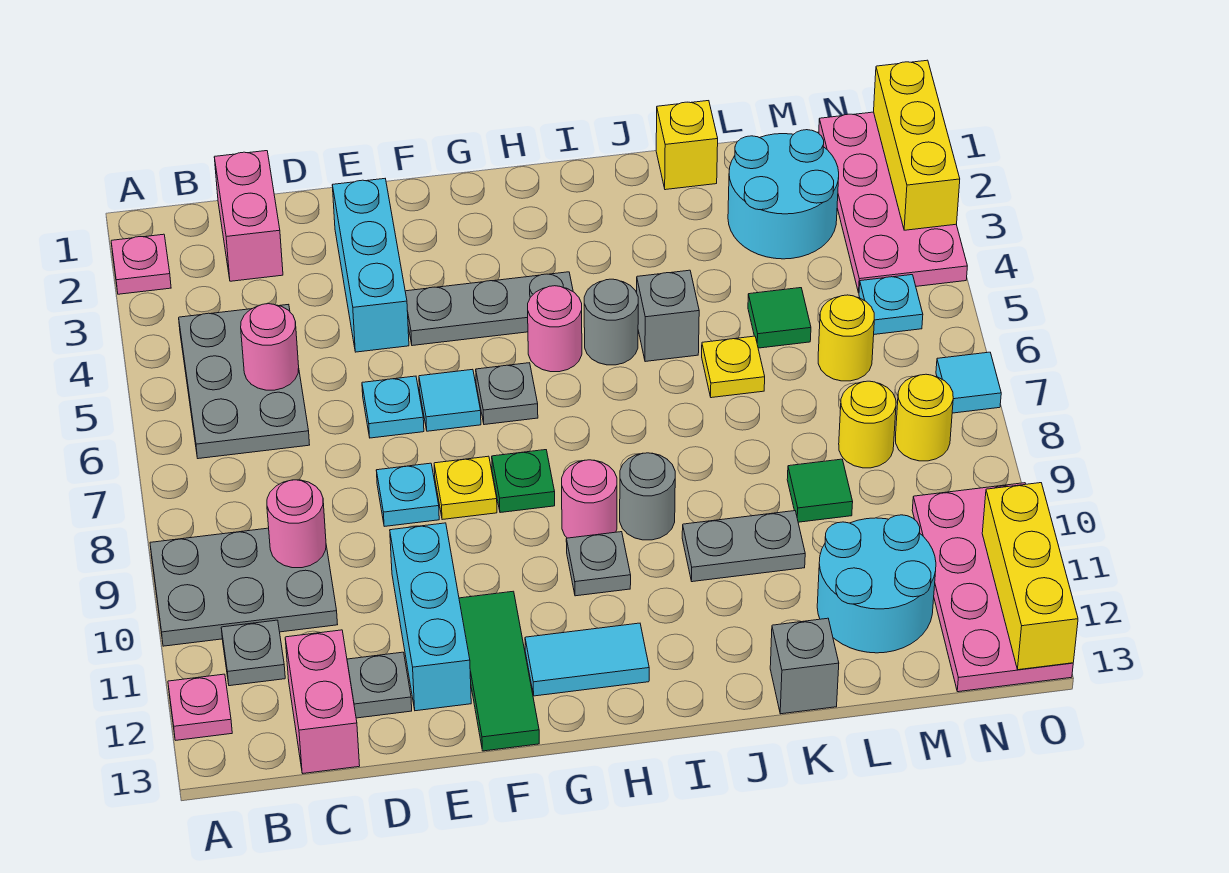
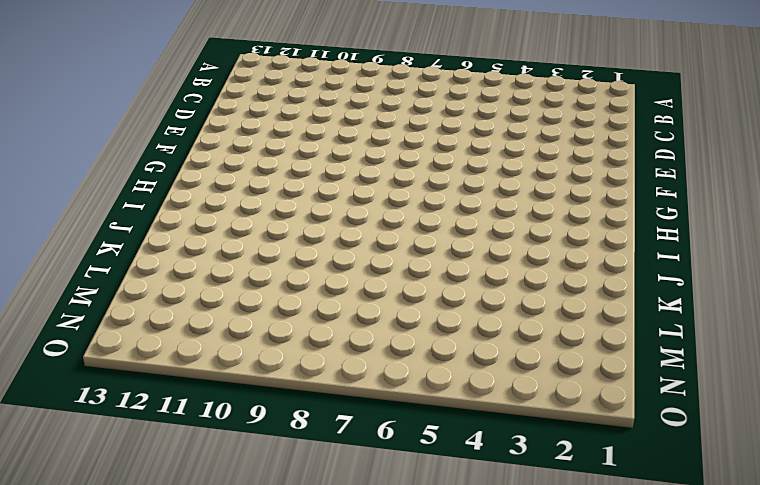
none -> pink 1x1 plate [111,234,171,294]
none -> grey 2x3 plate [150,528,338,646]
none -> pink 1x1 plate [168,674,232,740]
none -> grey 2x3 plate [179,304,310,459]

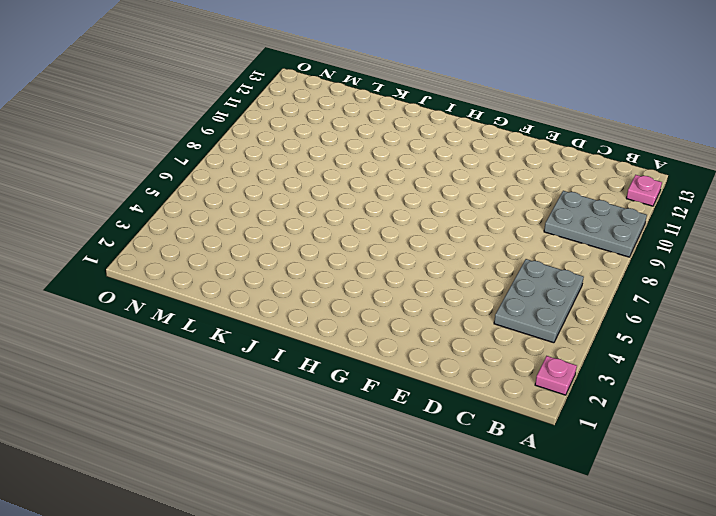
none -> grey 1x1 plate [221,620,285,686]
none -> pink 1x2 brick [214,151,283,281]
none -> pink 1x2 brick [285,630,360,773]
none -> grey 1x1 plate [347,652,412,718]

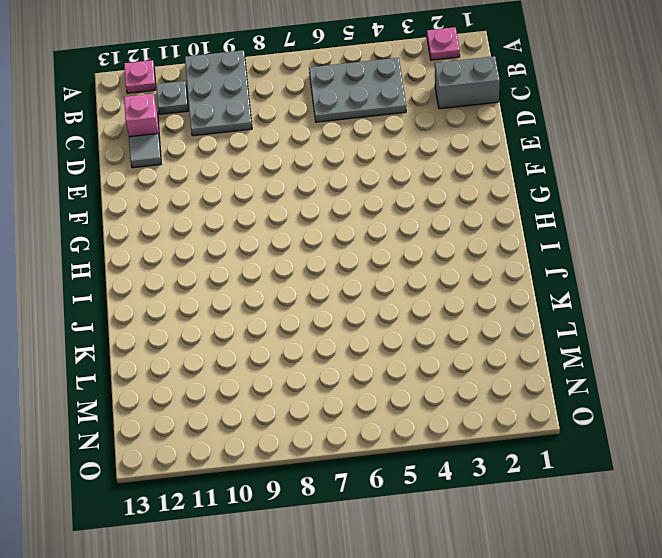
grey 1x2 brick [435,56,500,109] -> pink 1x2 brick [214,151,283,281]
pink 1x1 brick [124,94,160,138] -> pink 1x2 brick [285,630,360,773]
grey 1x1 tile [129,134,161,168] -> grey 1x1 plate [347,652,412,718]
none -> cyan 1x3 brick [332,179,409,352]
none -> cyan 1x1 plate [362,376,424,438]
none -> cyan 1x1 plate [376,463,439,526]
none -> cyan 1x3 brick [390,523,471,711]

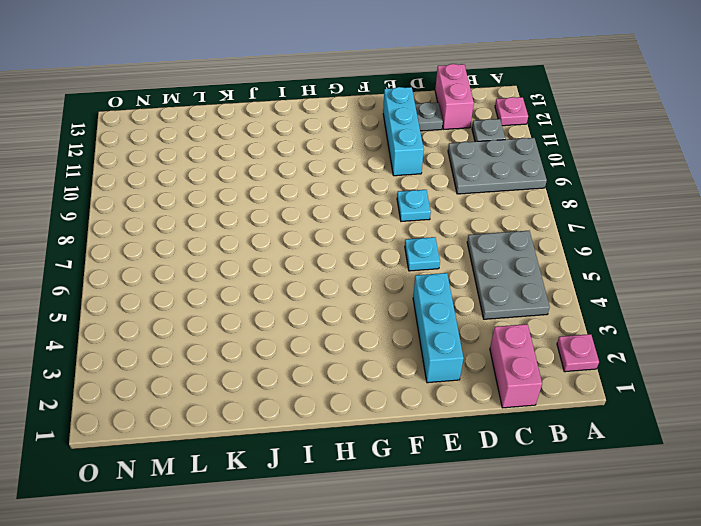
none -> grey 1x3 plate [405,272,573,346]
none -> cyan 1x1 tile [419,369,481,431]
none -> yellow 1x1 plate [434,456,497,520]
none -> green 1x3 tile [459,591,539,751]

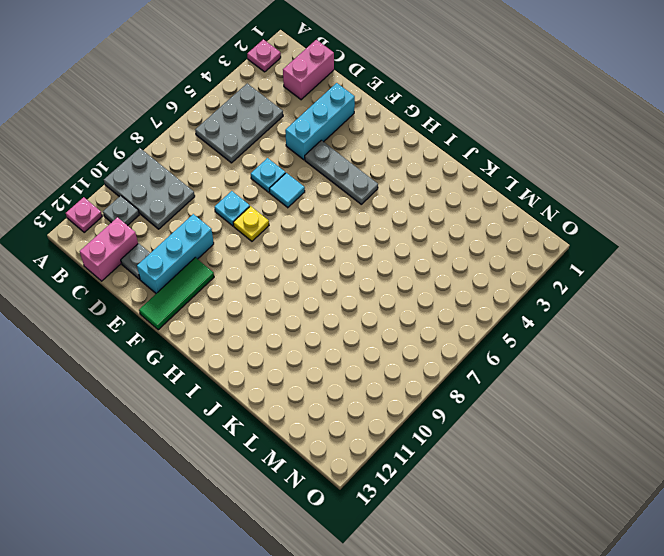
none -> grey 1x1 plate [476,363,538,425]
none -> green 1x1 plate [492,450,555,513]
none -> cyan 1x2 tile [525,623,649,696]
none -> pink 1x1 round brick [528,286,582,372]

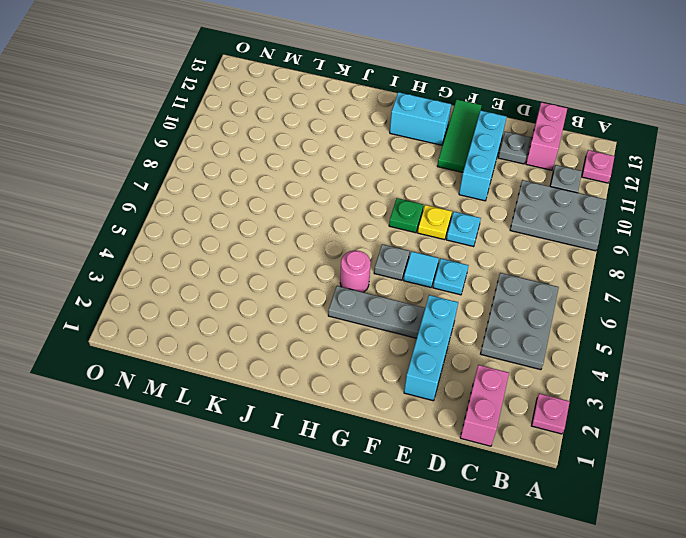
cyan 1x2 brick [390,92,451,145] -> cyan 1x2 tile [525,623,649,696]
none -> pink 1x1 round brick [562,460,617,538]
none -> grey 1x1 plate [566,532,631,596]
none -> grey 1x1 round brick [584,279,638,365]
none -> grey 1x1 round brick [620,453,675,540]

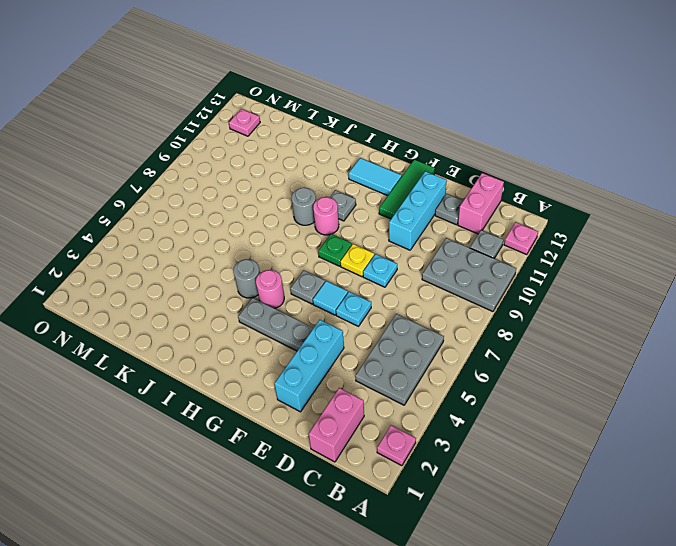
pink 1x1 plate [229,109,260,136] -> pink 2x4 plate [912,483,1073,692]
none -> grey 1x1 brick [637,270,699,362]
none -> grey 1x2 plate [682,511,805,582]
none -> yellow 1x1 brick [656,101,718,190]
none -> yellow 1x1 plate [702,336,765,398]

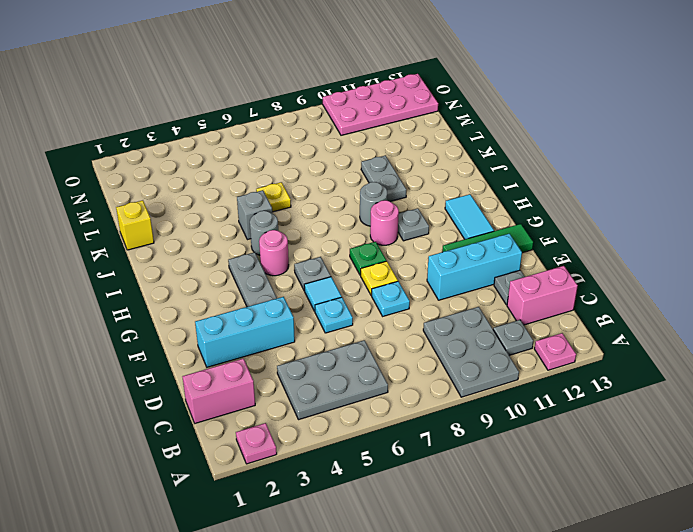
none -> grey 1x1 brick [770,618,839,714]
none -> cyan 2x2 round brick [728,130,839,259]
none -> green 1x1 tile [748,288,811,348]
none -> green 1x1 tile [787,459,853,522]

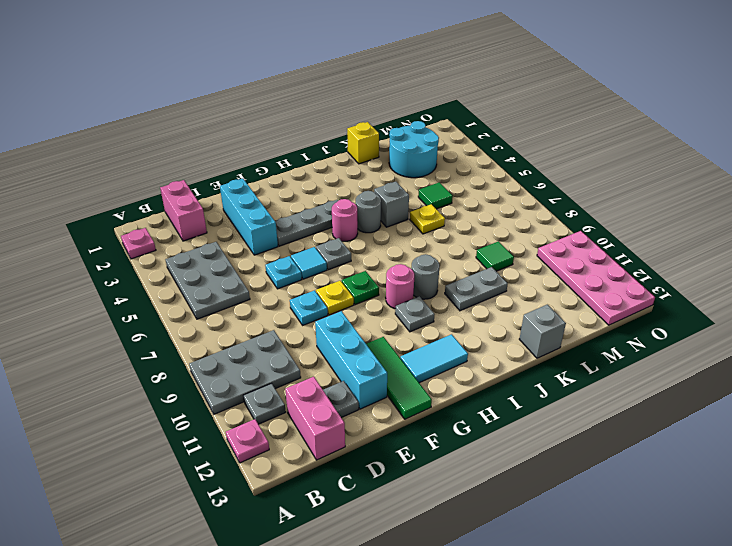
none -> cyan 2x2 round brick [817,515,936,653]
none -> yellow 1x1 round brick [818,295,874,381]
none -> yellow 1x1 round brick [839,381,896,468]
none -> pink 2x4 plate [819,112,967,293]

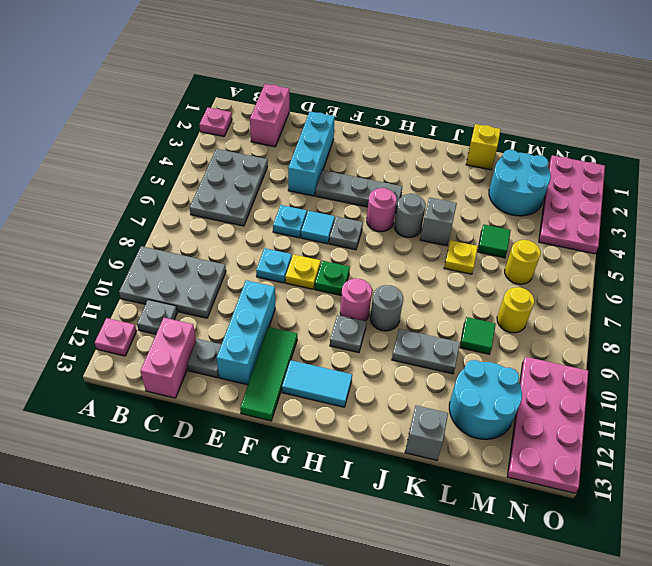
none -> cyan 1x1 plate [859,275,923,334]
none -> yellow 1x1 round brick [896,374,953,461]
none -> cyan 1x1 tile [936,352,1001,413]
none -> pink 1x1 round brick [241,304,299,390]

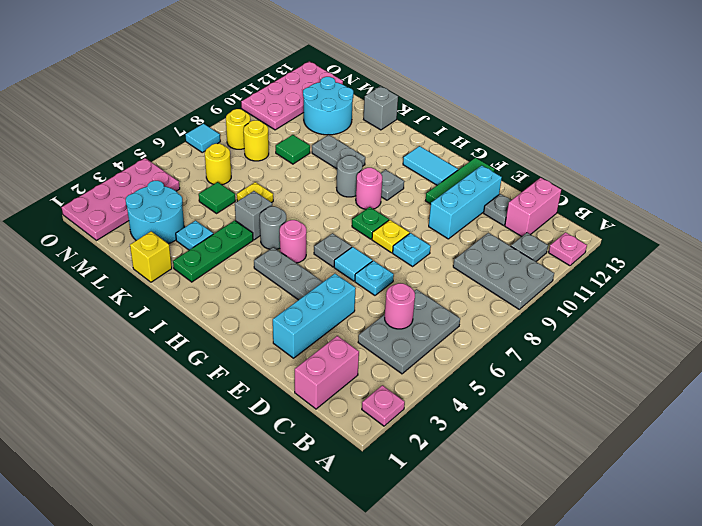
green 1x3 plate [173,220,253,282] -> none
cyan 1x1 plate [176,221,213,250] -> cyan 1x1 plate moved to [859,275,923,334]
none -> pink 1x1 round brick [267,480,326,568]
none -> yellow 1x3 brick [874,60,960,230]
none -> yellow 1x3 brick [982,483,1078,670]

